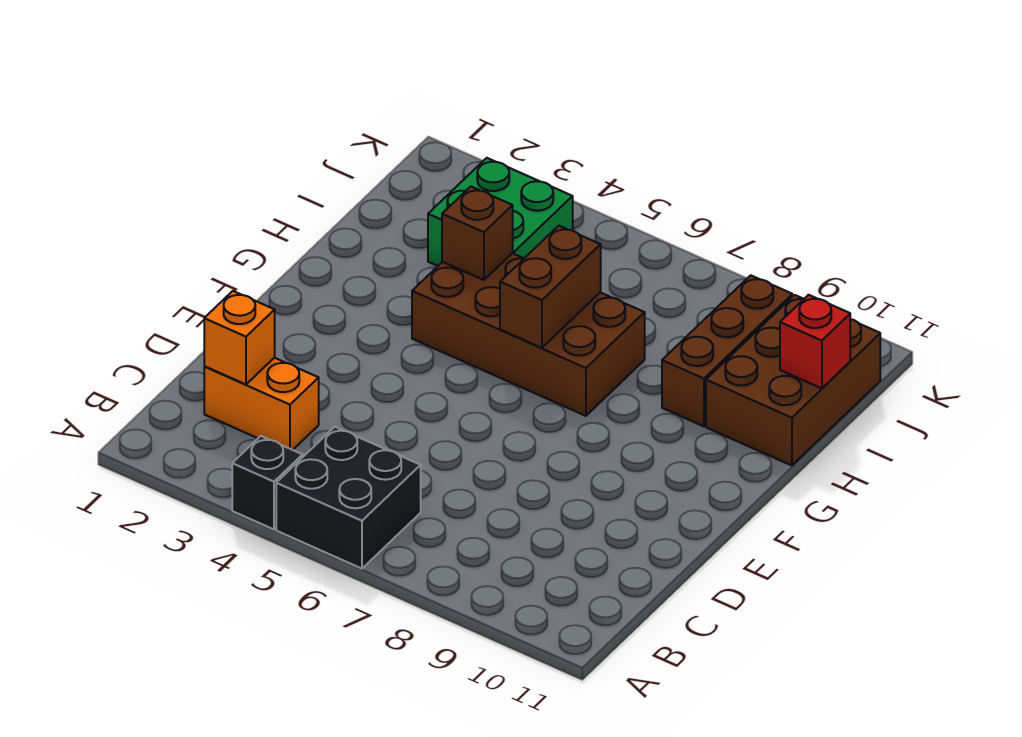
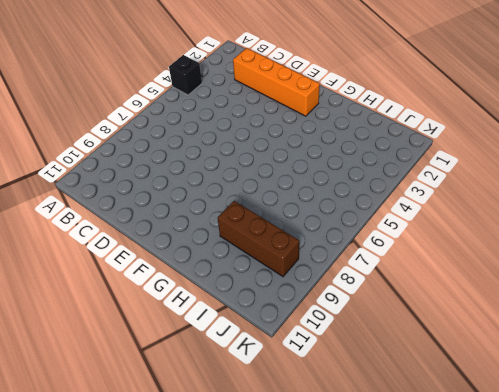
orange 1x4 brick [233,48,320,116] -> orange 1x2 brick [204,358,319,450]
none -> black 2x2 brick [276,427,421,569]
none -> brown 2x4 brick [412,253,645,416]

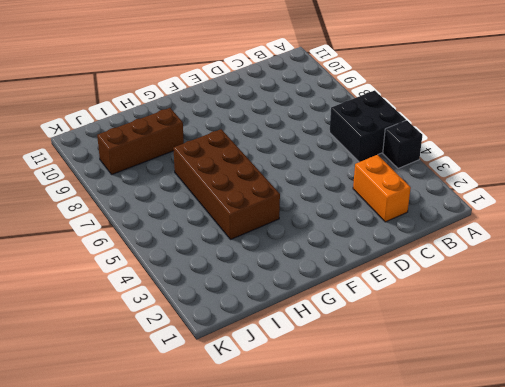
none -> brown 2x3 brick [706,295,880,466]
none -> green 2x2 brick [428,158,573,266]

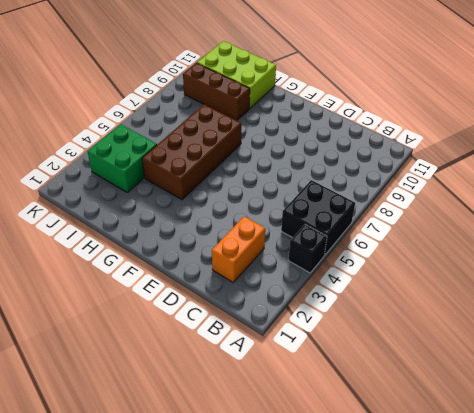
lime 2x3 brick [197,41,276,108] -> brown 2x3 brick [706,295,880,466]
none -> orange 1x1 brick [204,291,275,384]
none -> brown 1x2 brick [500,226,601,348]

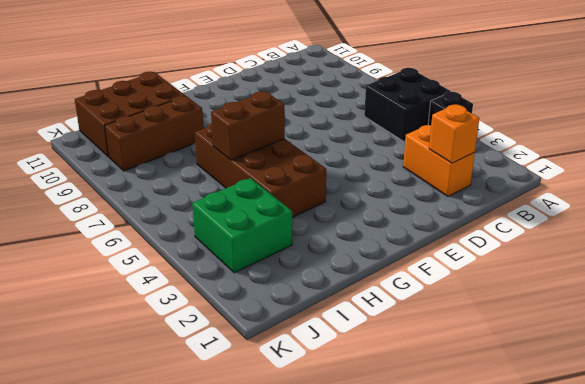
none -> brown 1x1 brick [442,187,513,280]
none -> red 1x1 brick [780,295,850,388]

